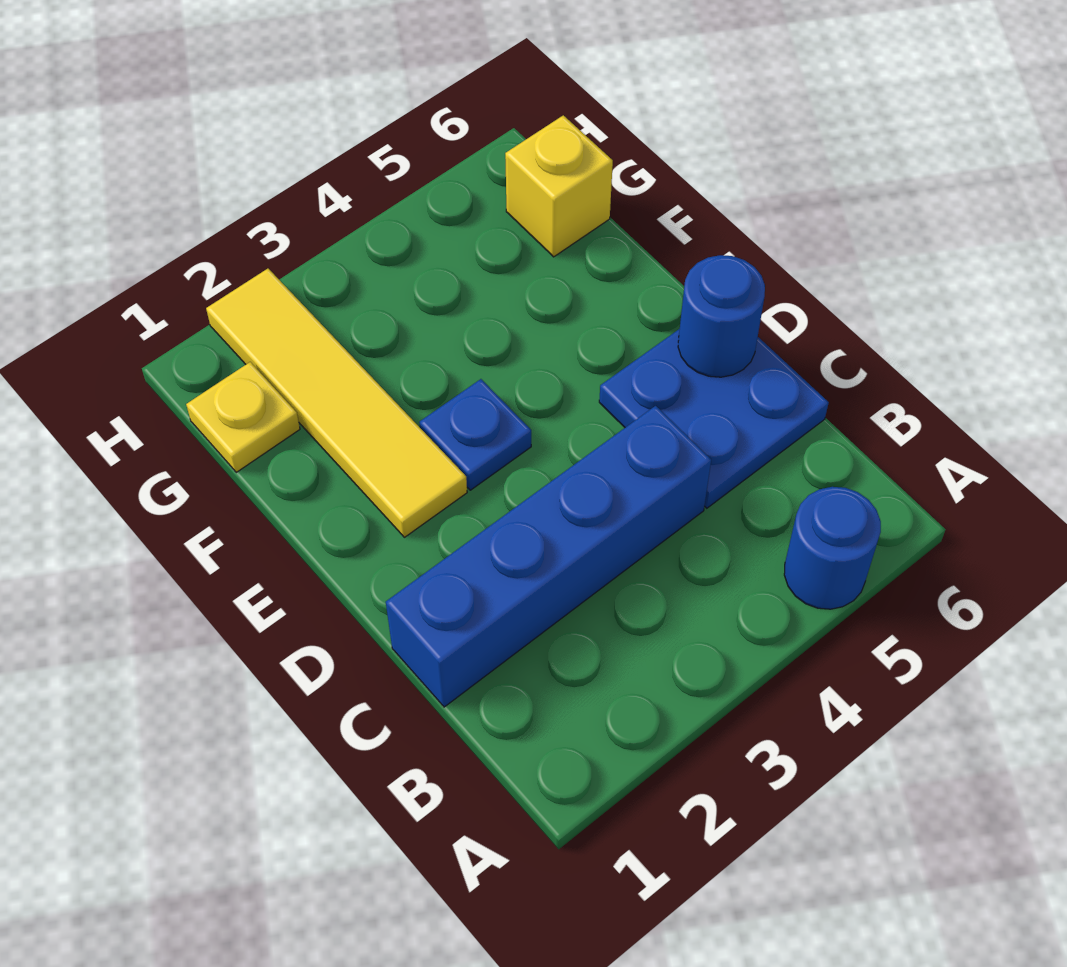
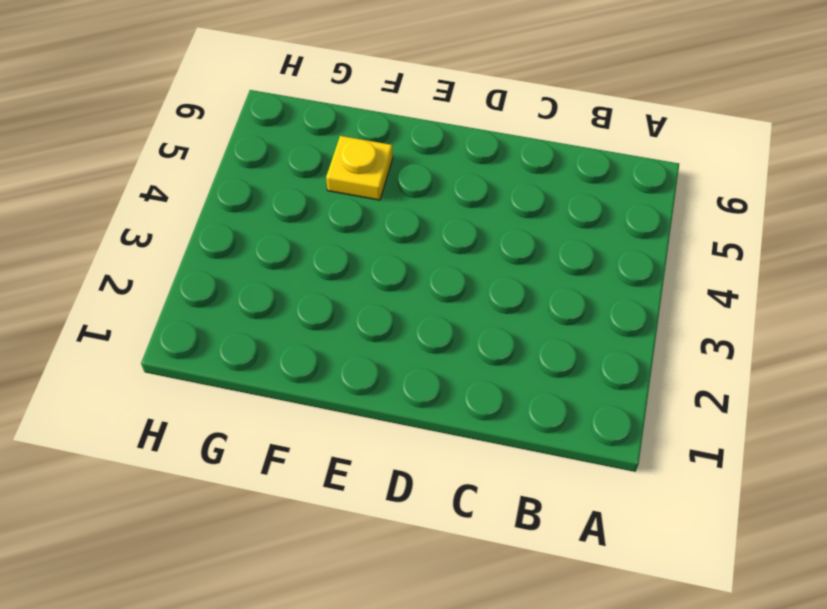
yellow 1x1 plate [326,136,393,200] -> yellow 1x1 plate moved to [186,362,300,472]
none -> blue 1x1 round brick [784,487,881,609]
none -> blue 1x4 brick [386,406,711,707]

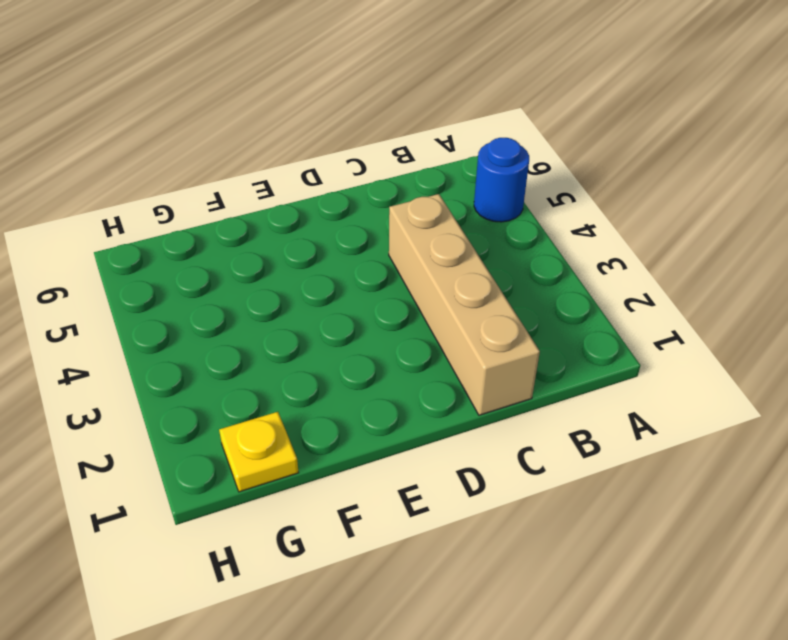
tan 1x4 brick [389,194,540,415] -> blue 1x4 brick [386,406,711,707]
none -> blue 2x2 plate [599,329,829,508]
none -> yellow 1x4 tile [206,269,467,537]

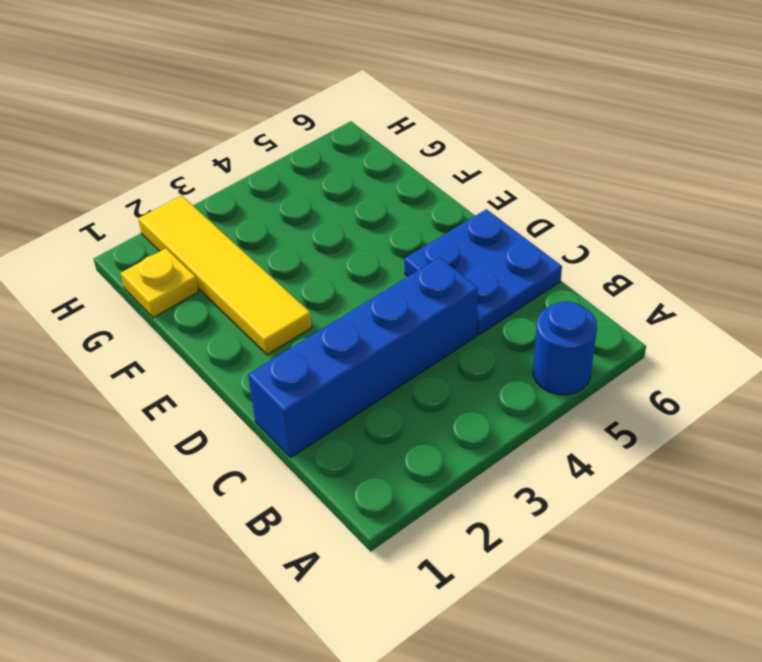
none -> blue 1x1 plate [419,379,531,490]
none -> yellow 1x1 brick [505,115,613,257]

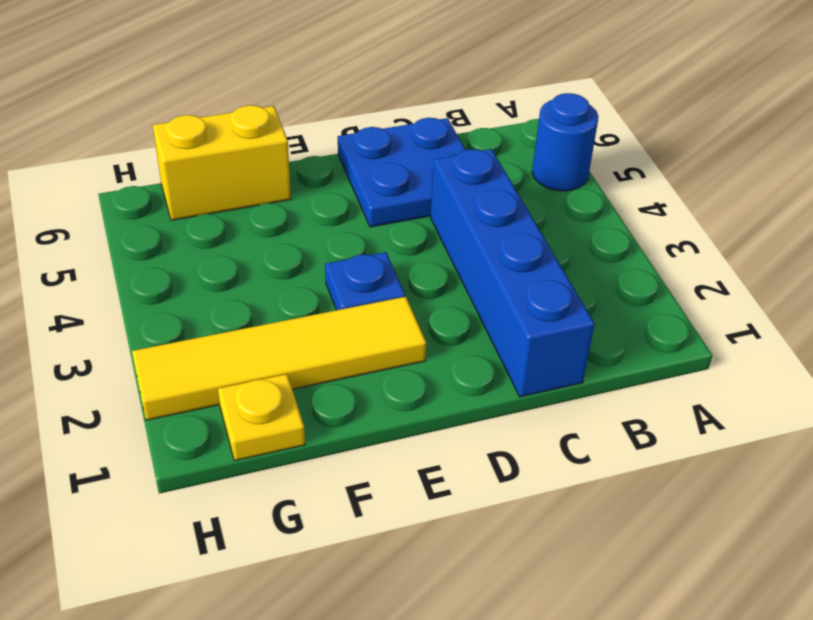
yellow 1x2 brick [153,105,291,220] -> yellow 1x1 brick [505,115,613,257]
none -> blue 1x1 round brick [678,255,765,377]

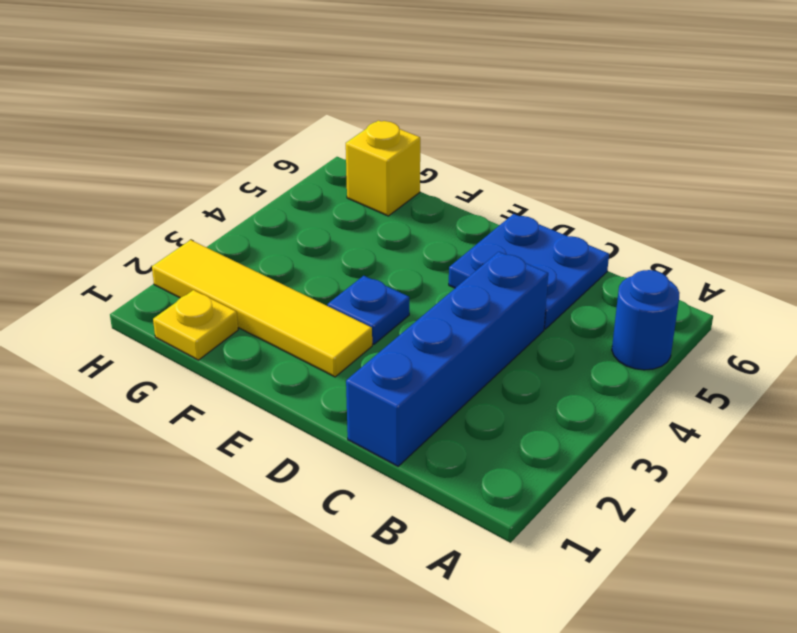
none -> blue 1x1 round brick [678,255,765,377]

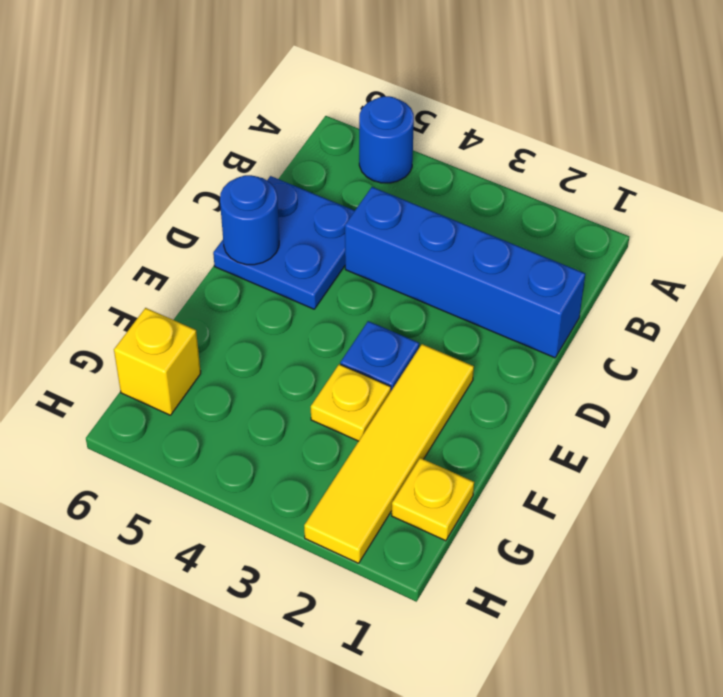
yellow 1x1 plate [311,364,391,441] -> none

